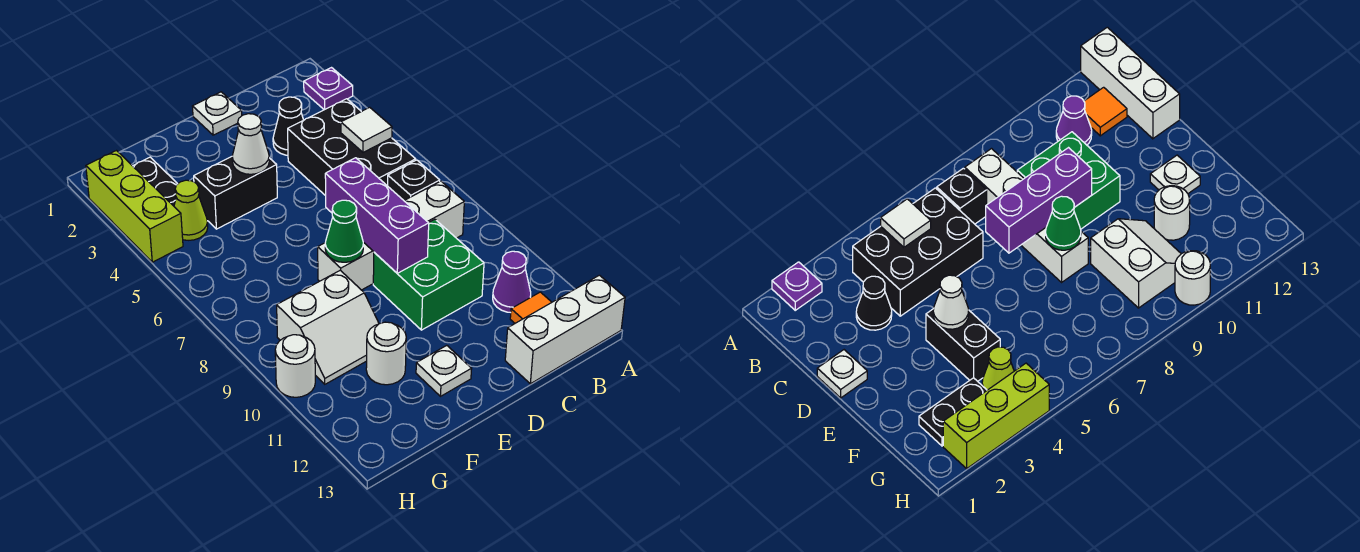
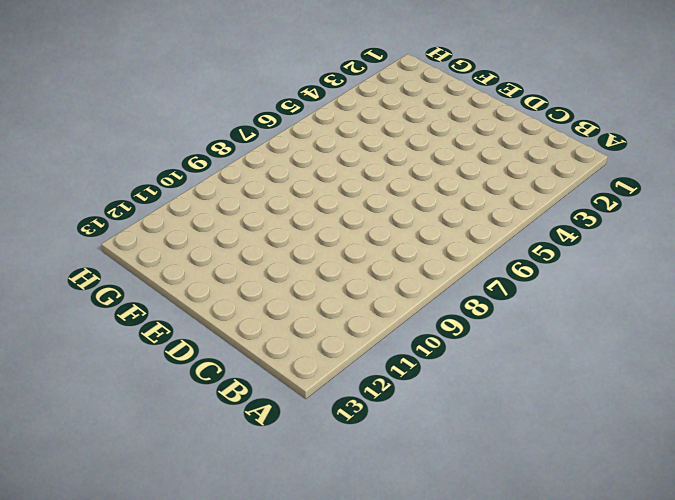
none -> purple 1x1 plate [304,68,353,110]
none -> white 1x3 brick [505,275,625,384]
none -> black 2x3 brick [288,99,416,196]

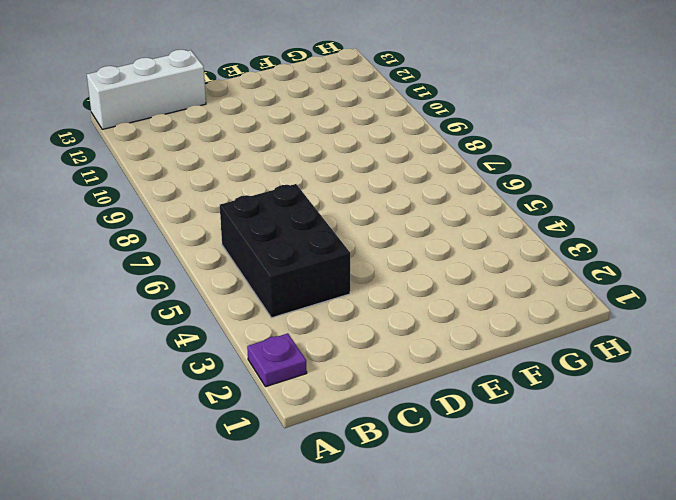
none -> black 1x1 brick [388,160,440,200]
none -> white 1x4 brick [318,181,464,290]
none -> purple 1x1 cone [493,251,531,313]

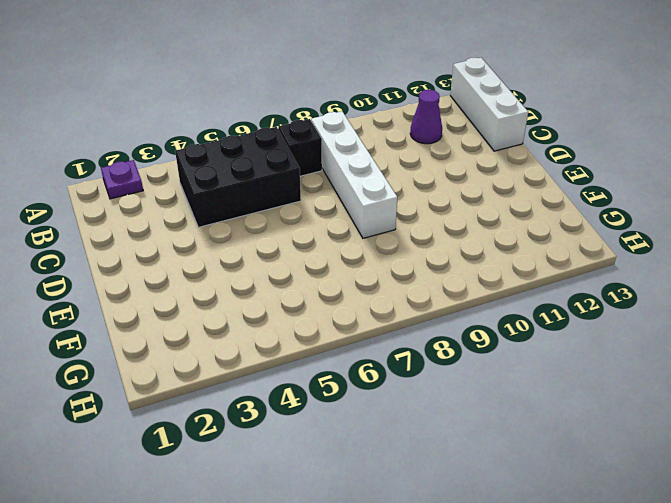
none -> orange 1x1 tile [510,292,552,323]
none -> black 1x1 cone [273,97,303,155]
none -> green 2x2 brick [373,219,484,330]

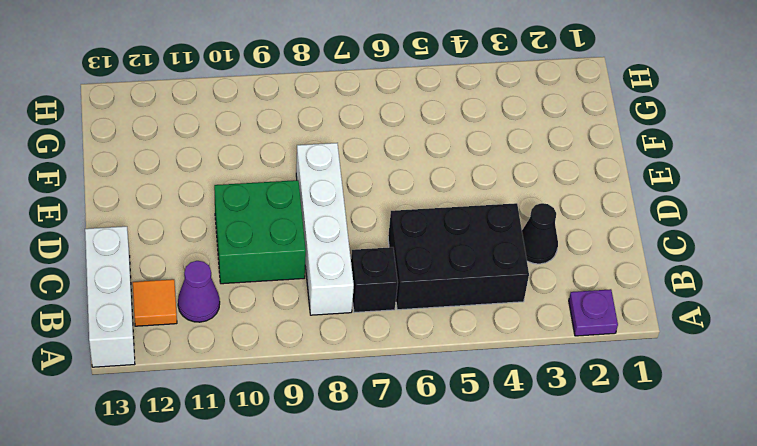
none -> white 1x1 plate [192,92,242,135]
none -> black 1x2 brick [194,157,277,229]
none -> white 1x1 plate [416,345,472,396]

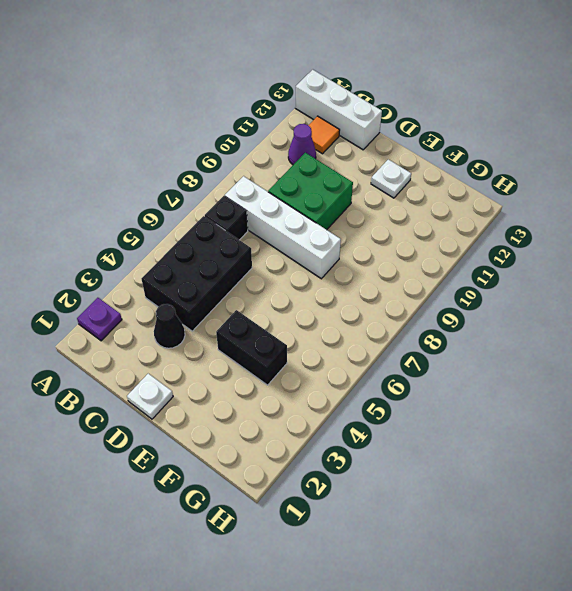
none -> white 2x2 slope [277,270,379,384]
none -> white 1x1 round brick [366,322,406,385]
none -> black 1x2 plate [133,157,177,206]

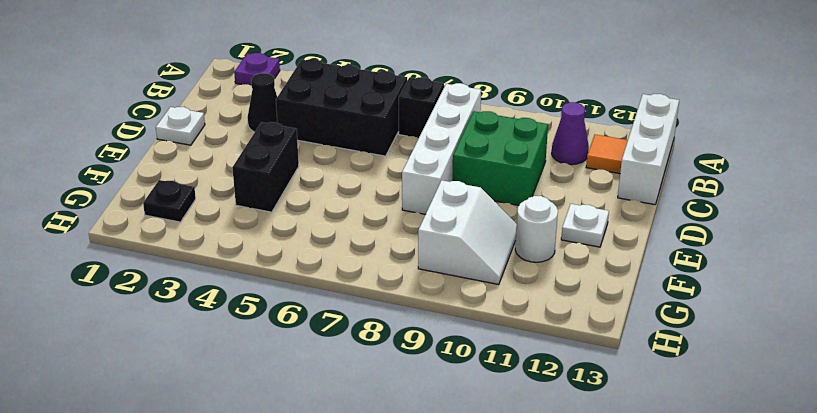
black 1x1 plate [143,180,196,222] -> black 1x2 plate [133,157,177,206]
none -> lime 1x1 cone [174,180,208,240]
none -> lime 1x3 brick [86,151,183,262]
none -> white 1x1 round brick [275,335,315,397]

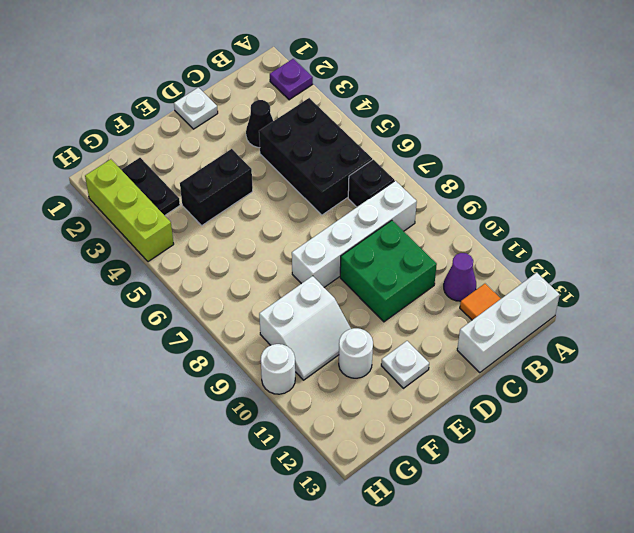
none -> lime 1x1 cone [174,180,208,240]
none -> white 1x1 tile [341,107,392,152]
none -> purple 1x3 brick [325,158,429,273]

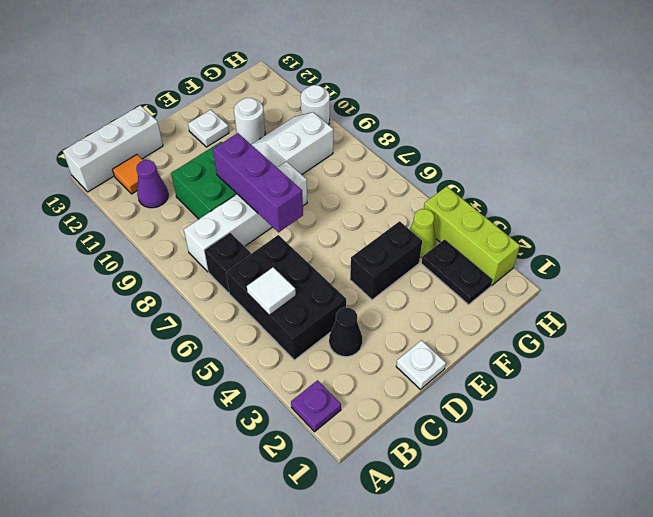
none -> white 1x1 cone [232,114,269,174]
none -> green 1x1 cone [325,200,363,262]

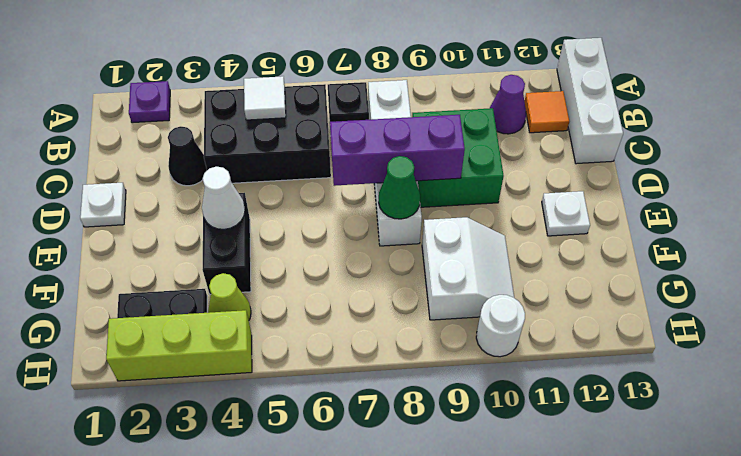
none -> white 1x1 round brick [366,322,406,385]

